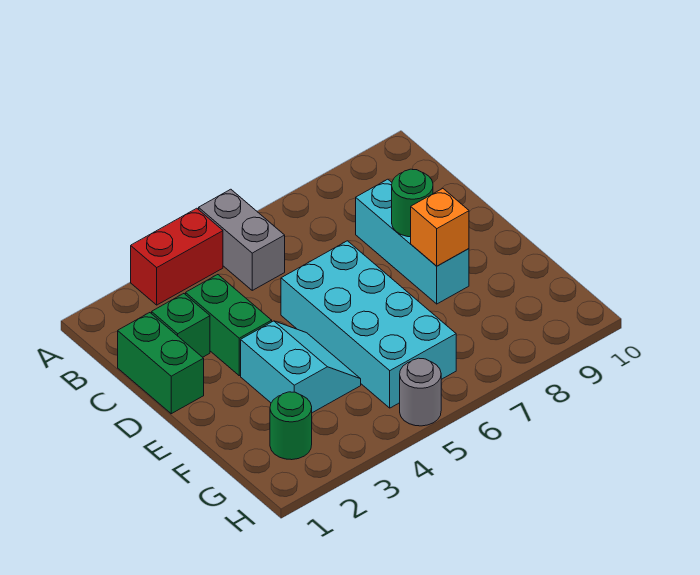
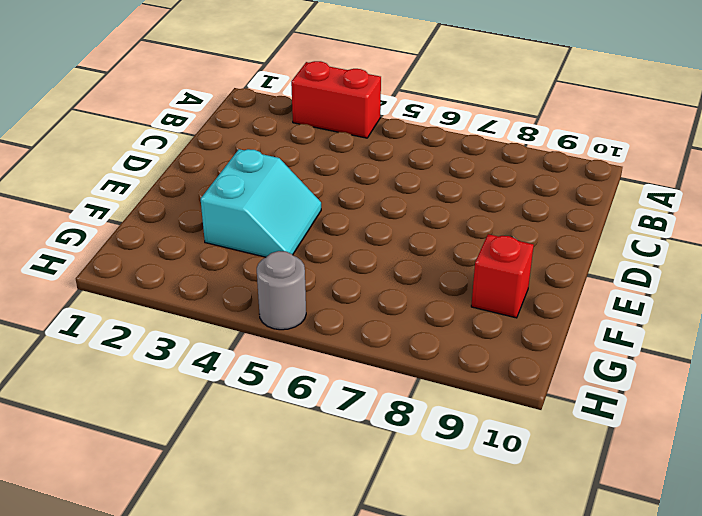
red 1x1 brick [471,234,534,318] -> none
none -> grey 1x2 brick [199,189,285,290]
none -> green 1x2 brick [118,313,204,414]
none -> green 1x1 brick [152,294,210,357]

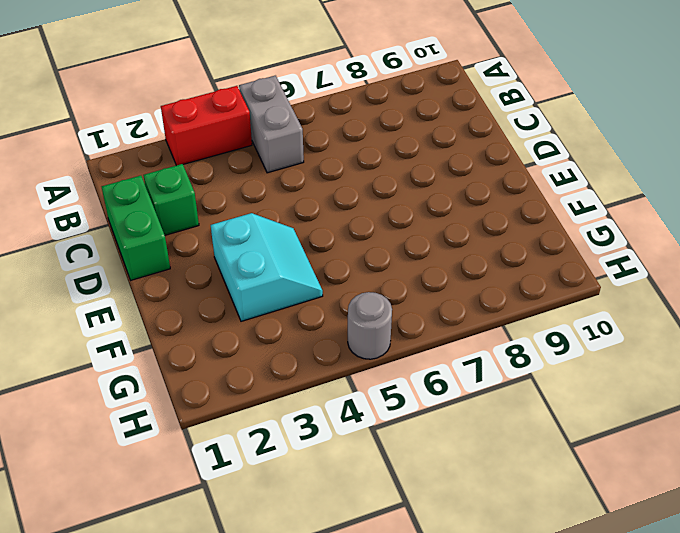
none -> green 1x2 brick [186,275,272,376]
none -> cyan 1x3 brick [356,179,469,304]
none -> cyan 2x4 brick [281,241,456,408]

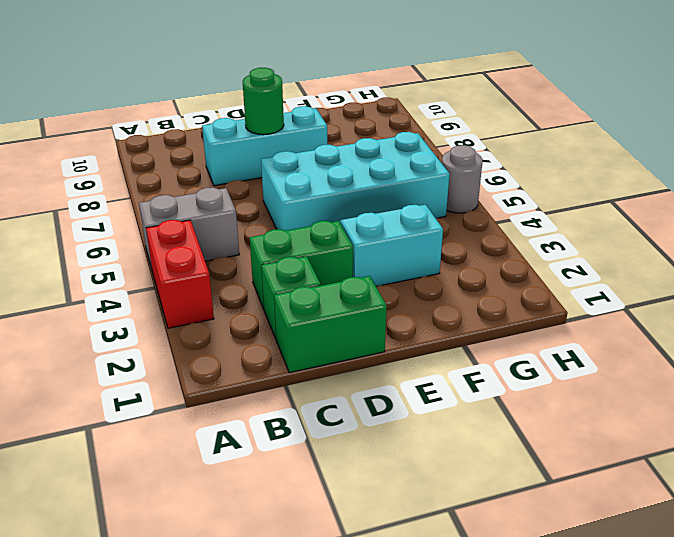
none -> green 1x1 round brick [270,392,312,460]
none -> orange 1x1 brick [411,189,469,266]

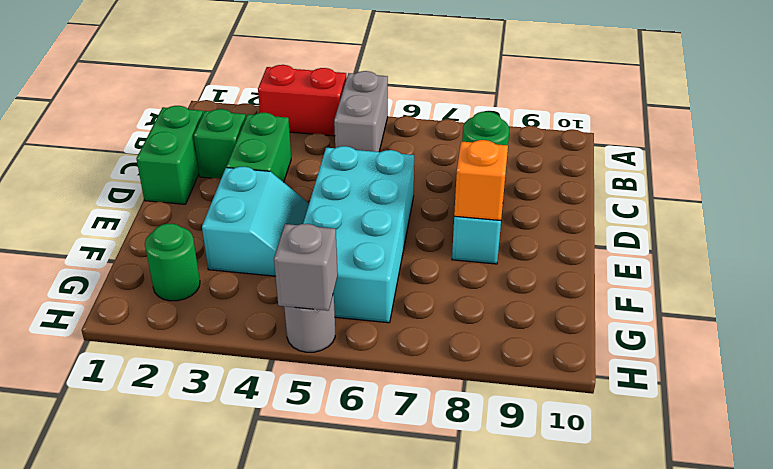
grey 1x1 brick [274,224,338,311] -> none

